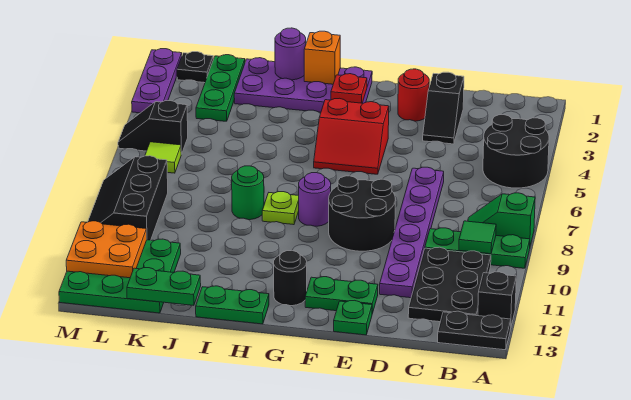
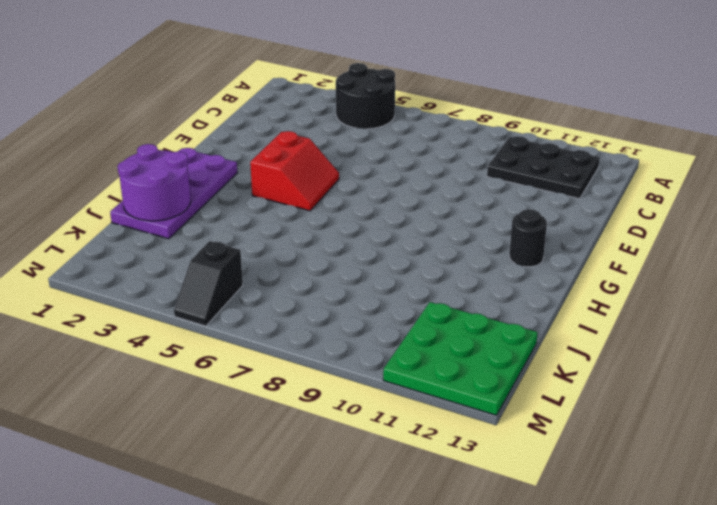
purple 2x2 round brick [117,144,191,221] -> purple 1x1 round brick [275,28,306,80]
none -> green 1x2 slope [468,193,535,245]
none -> green 1x3 plate [425,228,530,268]
none -> black 1x1 brick [478,272,516,326]
none -> black 1x2 plate [438,311,511,350]

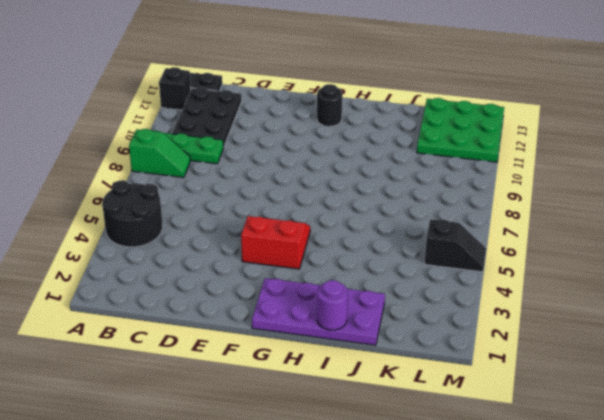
none -> black 1x2 slope [423,72,464,144]
none -> purple 1x6 plate [380,167,444,298]
none -> red 1x1 round brick [398,69,429,121]
none -> black 2x2 round brick [329,176,395,251]

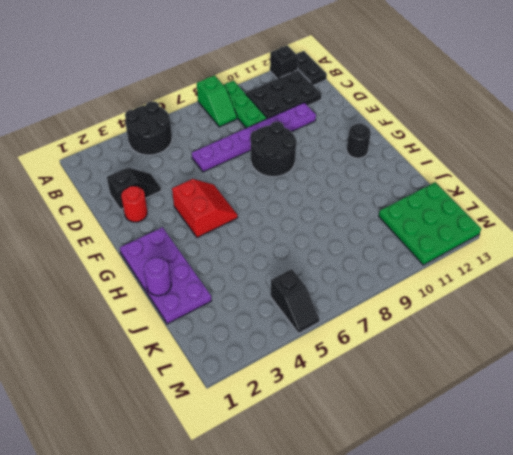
none -> green 1x2 plate [305,277,378,313]
none -> green 1x1 plate [334,300,372,335]
none -> purple 1x1 round brick [299,173,331,226]
none -> lime 1x1 plate [262,192,299,225]

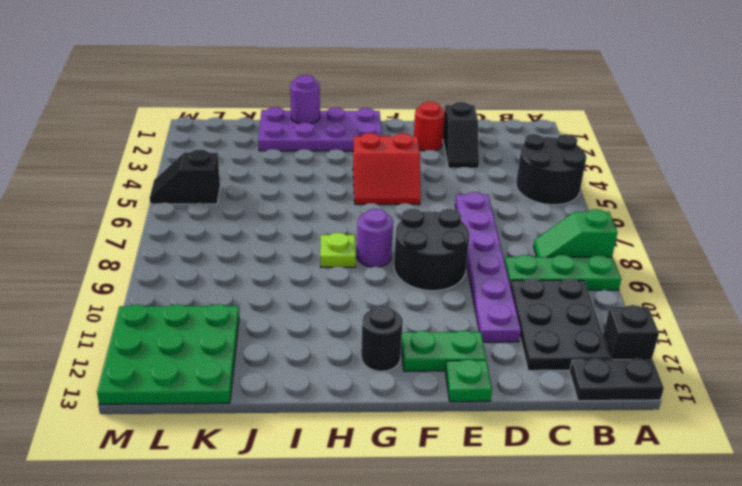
none -> green 1x2 plate [196,286,269,324]
none -> green 1x1 round brick [232,166,264,220]
none -> green 1x3 plate [196,55,245,121]
none -> black 1x1 plate [177,52,213,83]

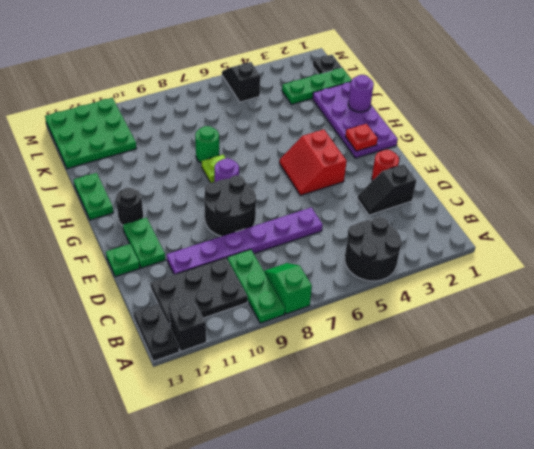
none -> lime 1x1 tile [145,142,181,173]
none -> black 2x3 slope [88,156,168,240]
none -> purple 1x3 plate [132,49,182,113]
none -> green 1x1 tile [459,221,496,254]

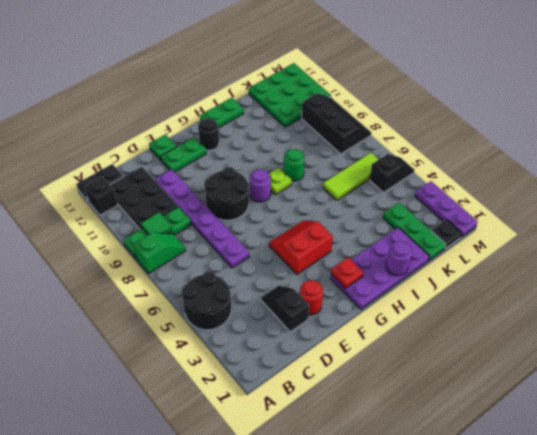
lime 1x3 tile [323,153,379,200] -> lime 1x1 tile [145,142,181,173]
none -> orange 1x1 brick [304,31,340,84]
none -> green 1x2 plate [127,268,201,305]
none -> orange 2x2 plate [66,221,147,278]

